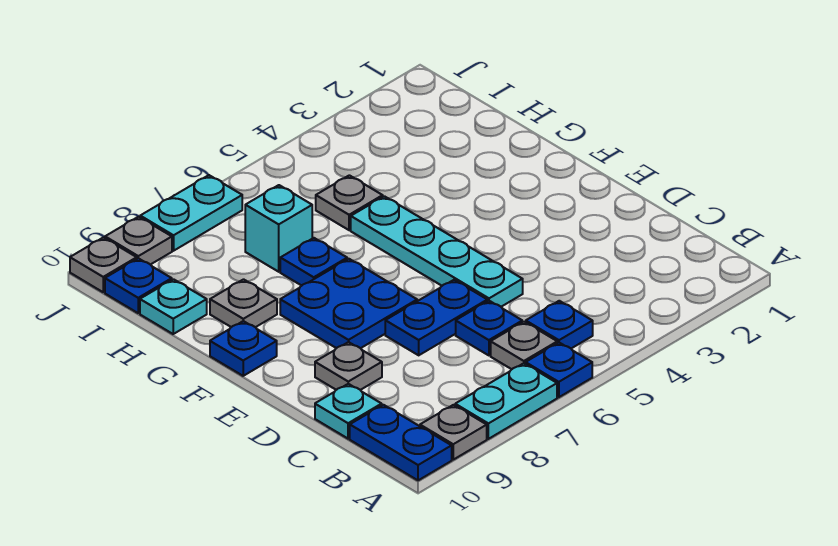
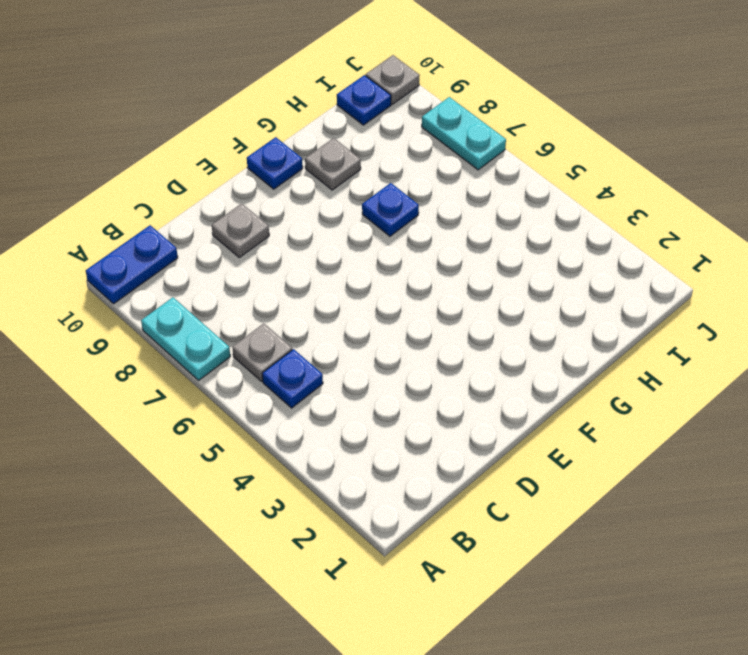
none -> blue 1x1 plate [526,343,592,397]
none -> grey 1x1 plate [420,405,487,460]
none -> blue 1x1 plate [456,301,522,355]

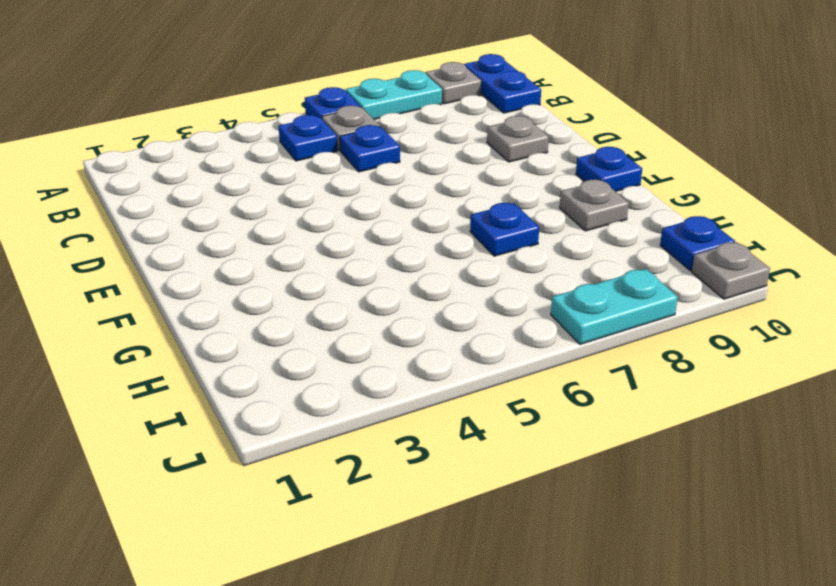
none -> cyan 1x1 plate [315,384,382,439]
none -> cyan 1x4 plate [351,196,523,307]
none -> blue 1x2 plate [385,280,487,355]

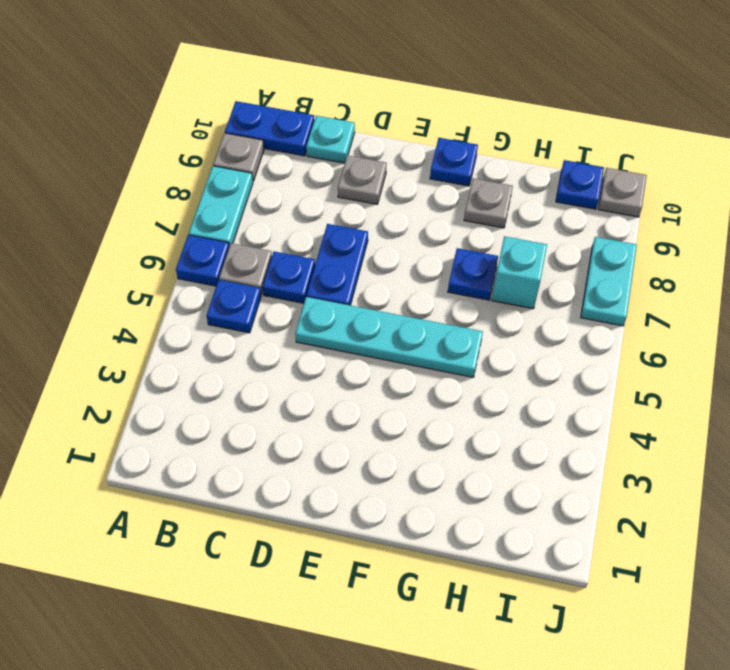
none -> blue 2x2 plate [280,259,417,348]
none -> grey 1x1 plate [316,175,383,230]
none -> cyan 1x1 plate [140,279,207,334]

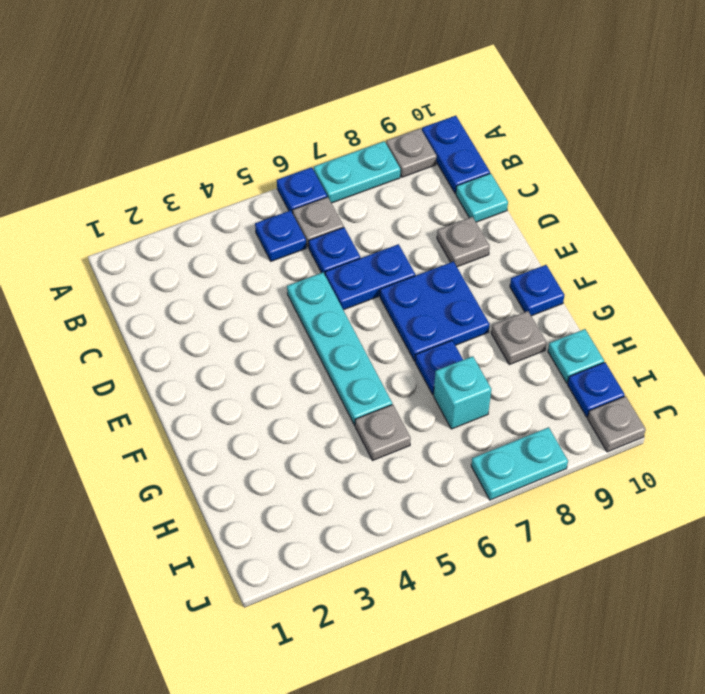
none -> grey 1x1 plate [105,217,172,265]

